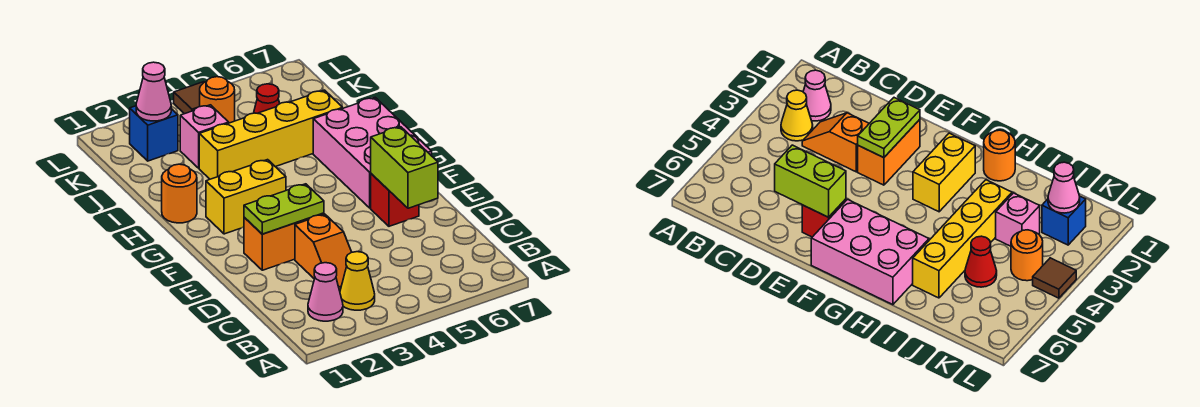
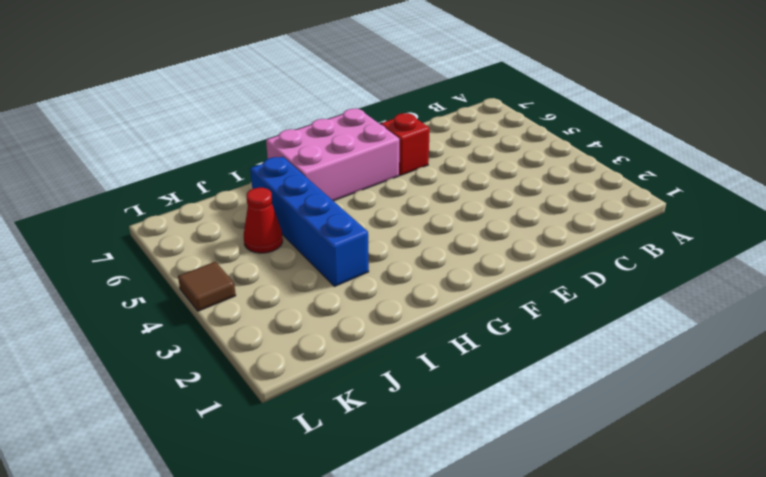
blue 1x4 brick [250,157,369,286] -> yellow 1x4 brick [199,90,343,179]
none -> pink 1x1 cone [308,263,343,321]
none -> yellow 1x1 cone [340,252,375,310]
none -> orange 1x2 slope [295,214,351,291]

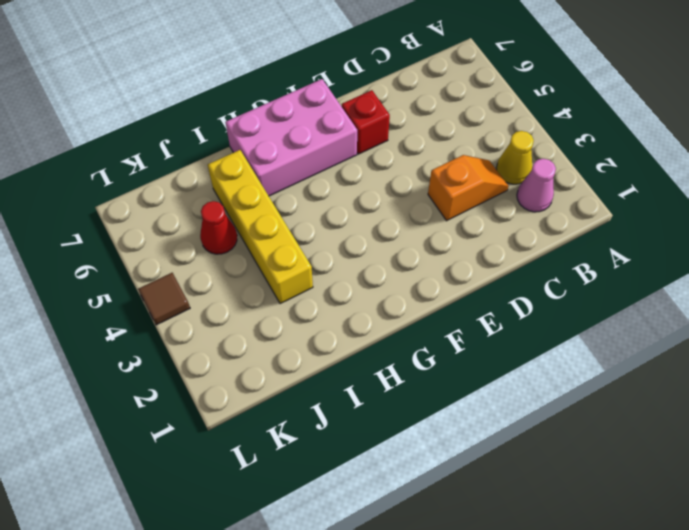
none -> orange 1x2 brick [244,213,324,270]
none -> yellow 1x2 brick [206,160,286,234]
none -> orange 1x1 round brick [162,164,197,223]

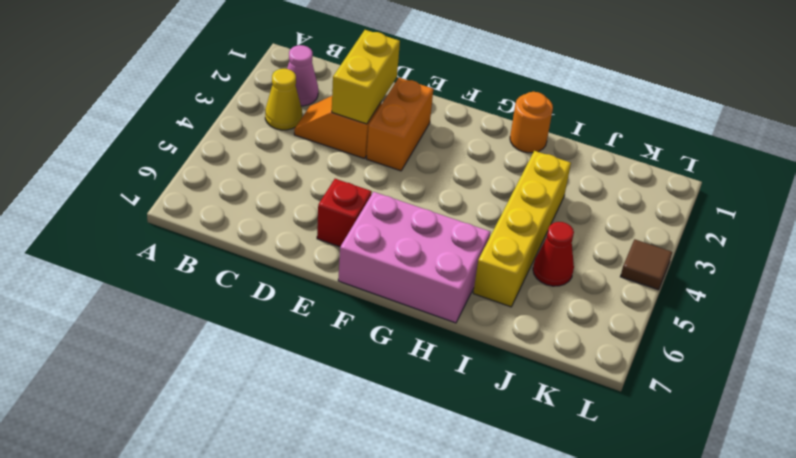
yellow 1x2 brick [332,30,400,124] -> yellow 1x2 brick moved to [206,160,286,234]
none -> pink 1x1 brick [180,105,229,168]
none -> blue 1x1 brick [130,106,178,161]
none -> orange 1x1 round brick [200,77,235,123]

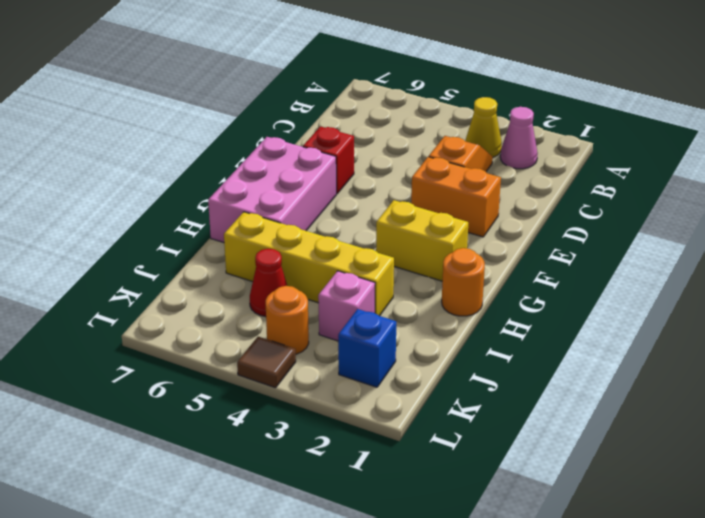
none -> lime 1x2 brick [371,127,438,208]
none -> lime 1x2 plate [244,184,324,234]
none -> pink 1x1 cone [136,62,171,121]

